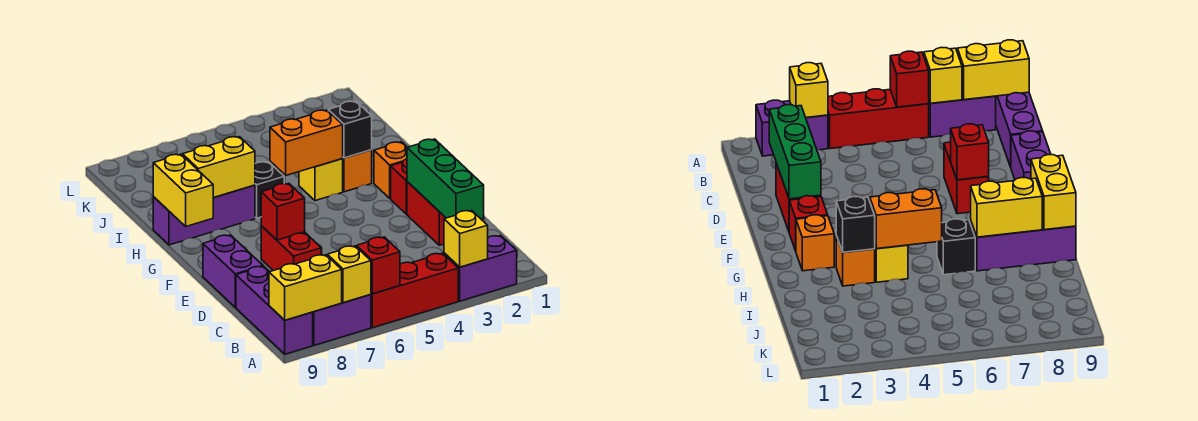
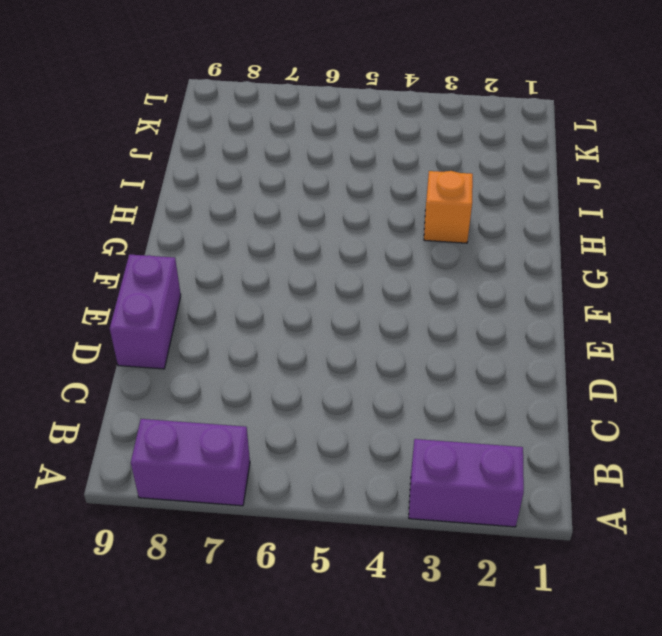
none -> red 1x3 brick [371,253,458,328]
none -> purple 1x3 brick [236,266,313,354]
none -> red 1x2 brick [407,182,446,245]

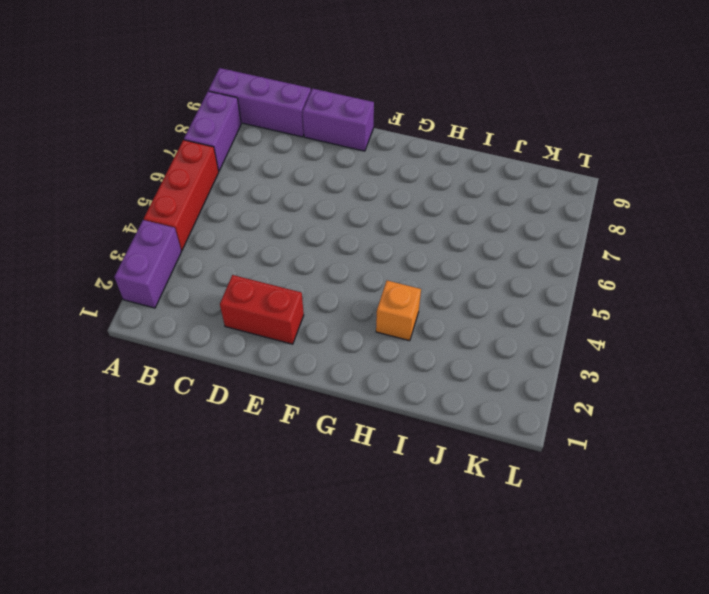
none -> red 1x2 brick [261,226,321,271]
none -> red 1x1 brick [391,159,407,214]
none -> orange 1x1 brick [374,142,407,198]

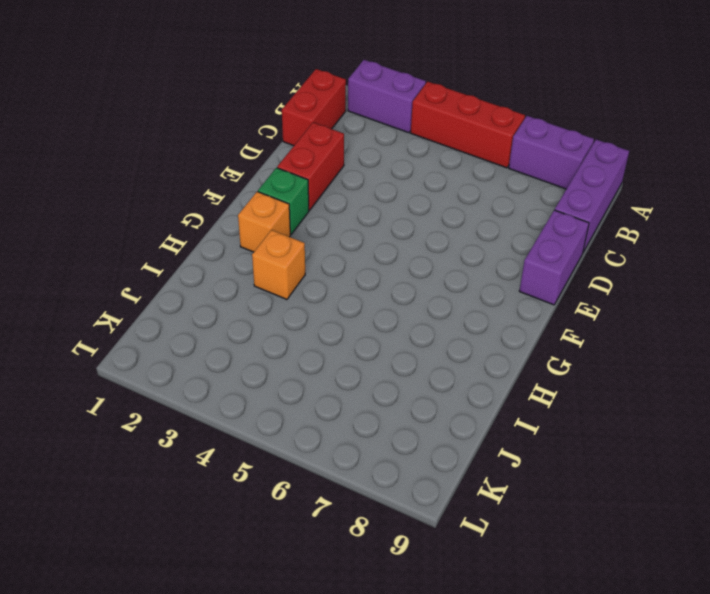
red 1x2 brick [282,69,346,146] -> red 1x2 brick moved to [261,226,321,271]
green 1x1 brick [258,168,309,234] -> red 1x1 brick [391,159,407,214]
none -> yellow 1x1 brick [299,159,343,201]
none -> black 1x1 brick [255,162,284,218]
none -> purple 1x3 brick [153,185,255,245]

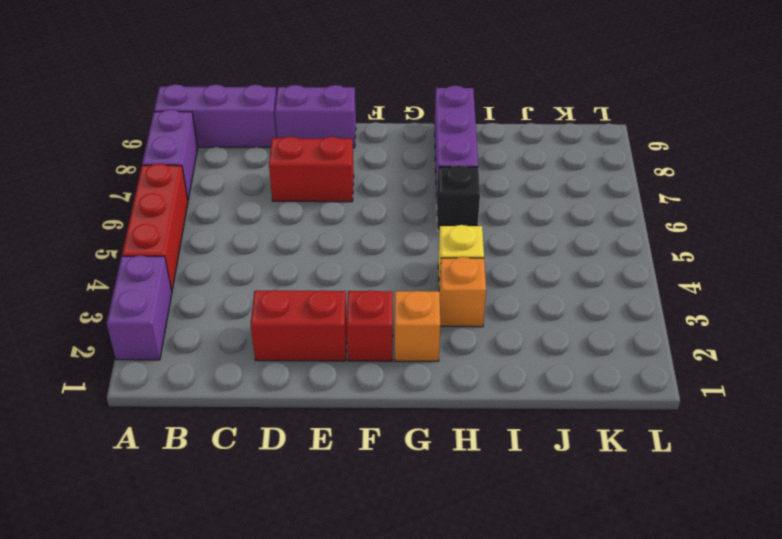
none -> yellow 1x1 brick [444,210,488,267]
none -> red 1x1 brick [357,237,400,294]
none -> yellow 1x1 brick [327,246,371,303]

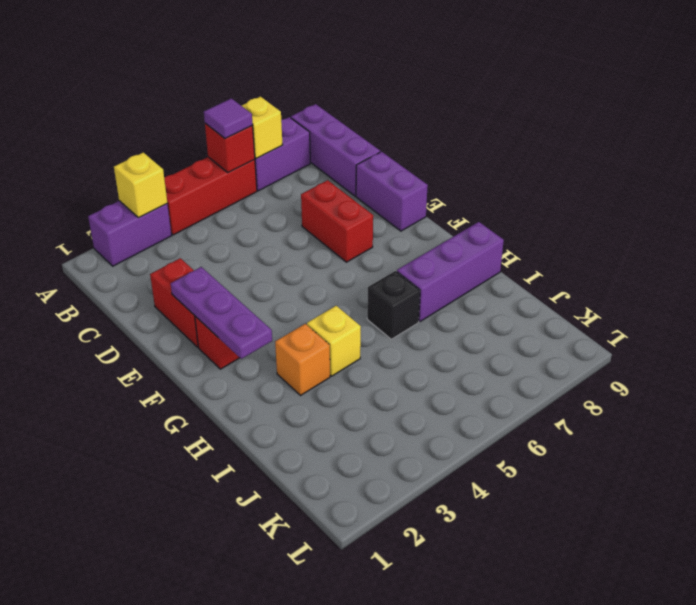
purple 1x1 tile [204,98,253,139] -> none
purple 1x3 plate [171,267,272,359] -> green 1x3 brick [407,139,484,219]
none -> orange 1x1 brick [374,142,407,198]
none -> yellow 1x2 brick [269,255,342,320]
none -> red 1x1 brick [261,183,305,240]

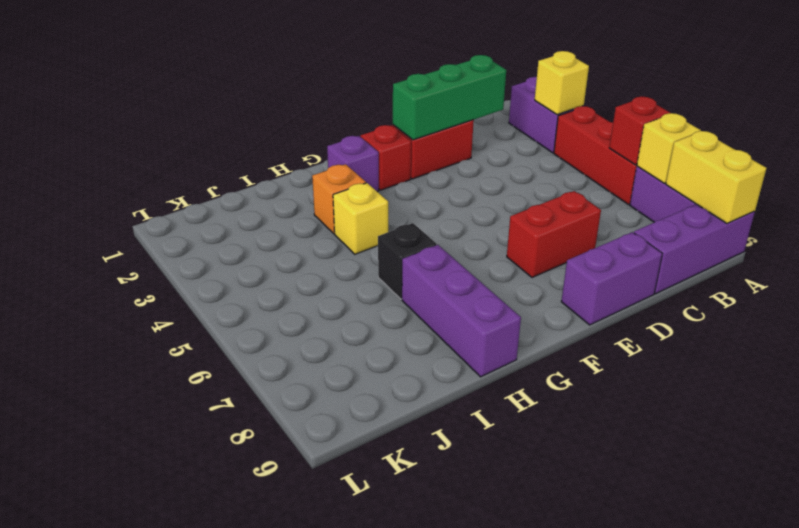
purple 1x1 brick [327,136,379,191] -> orange 1x1 brick [374,142,407,198]
none -> red 1x1 brick [261,183,305,240]
none -> yellow 1x2 brick [153,154,213,226]
none -> black 1x1 brick [328,101,372,158]

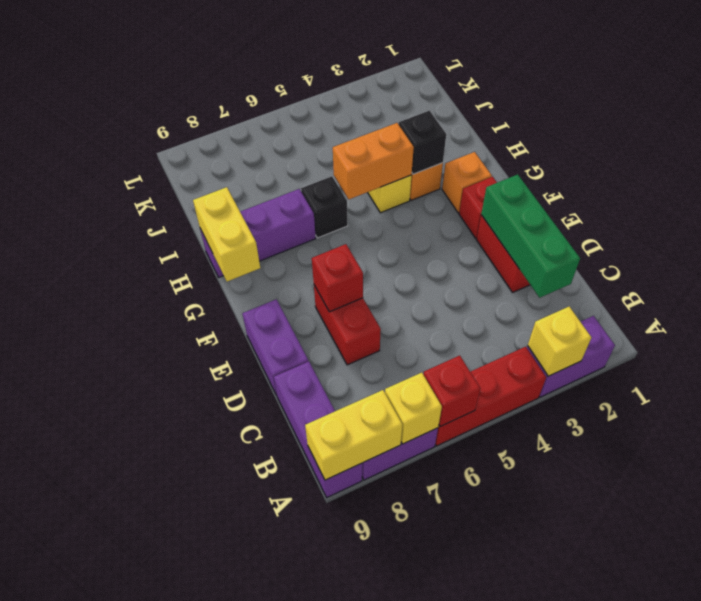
none -> yellow 1x2 brick [182,137,255,198]

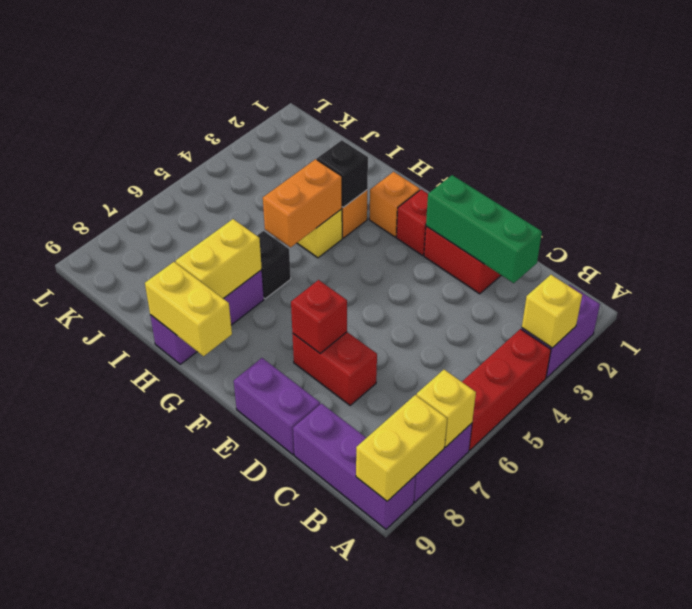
none -> red 1x1 brick [357,237,400,294]

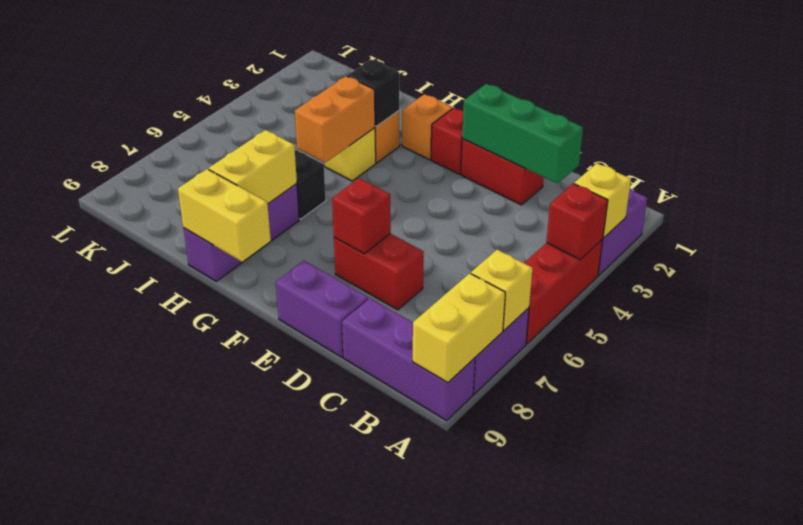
red 1x1 brick [546,184,608,260] -> red 1x1 brick moved to [357,237,400,294]

